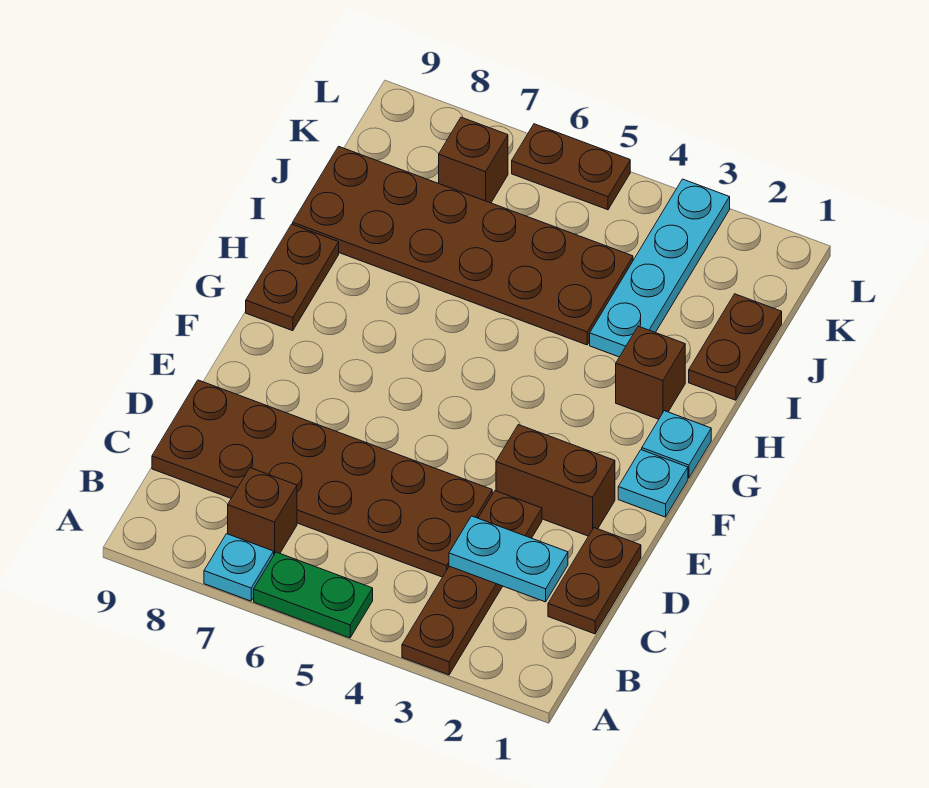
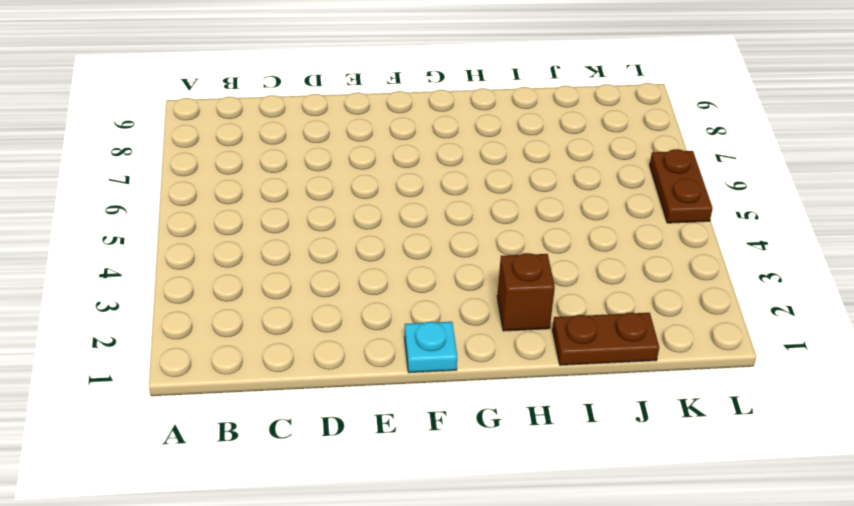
none -> brown 1x4 plate [402,491,542,675]
none -> green 1x2 plate [254,552,373,638]
none -> cyan 1x1 plate [204,534,274,601]

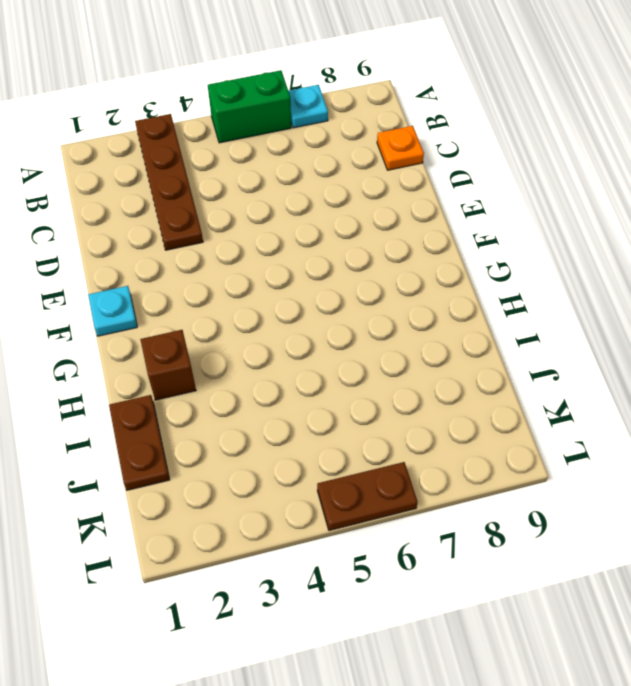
green 1x2 brick [208,70,291,143] -> green 1x2 plate [254,552,373,638]
orange 1x1 plate [377,126,424,170] -> brown 2x6 plate [152,380,492,577]
none -> brown 1x1 brick [228,468,297,554]
none -> brown 1x2 plate [548,528,641,634]
none -> brown 1x2 brick [496,425,615,536]

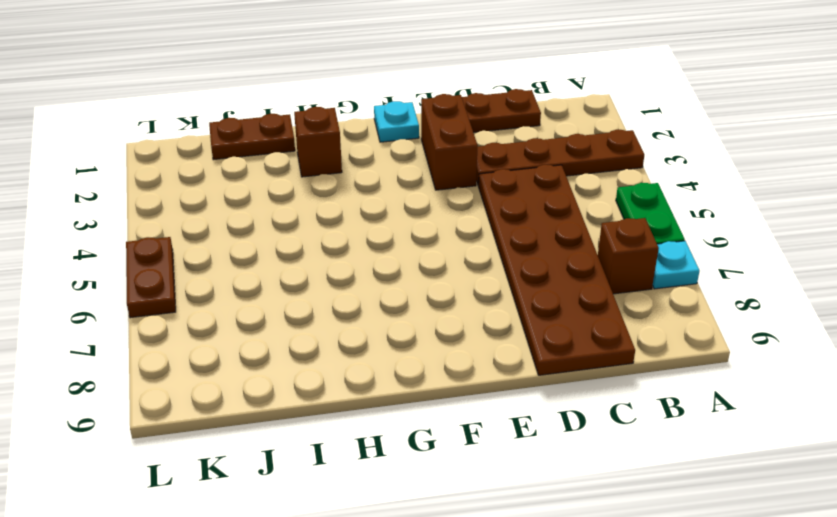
none -> cyan 1x1 plate [642,411,711,478]
none -> brown 1x2 plate [246,224,339,331]
none -> cyan 1x4 plate [590,179,730,357]

